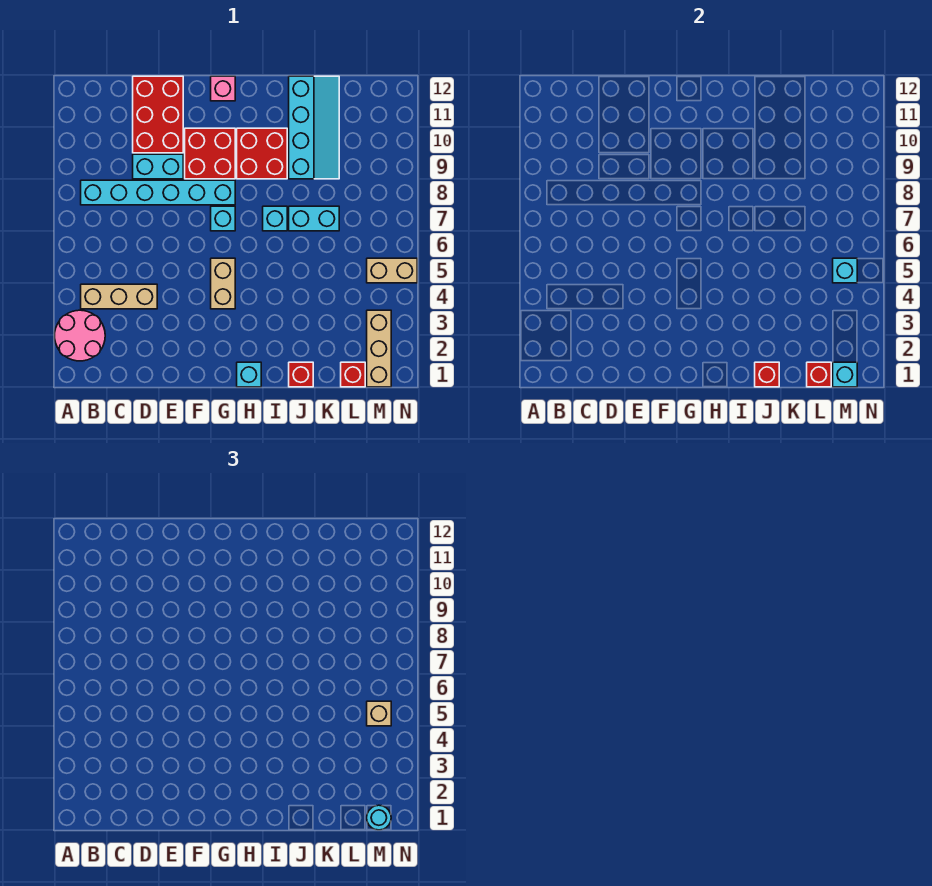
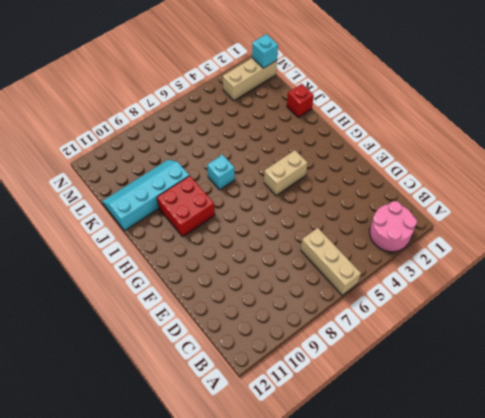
tan 1x3 brick [301,228,361,295] -> tan 1x3 brick moved to [81,284,157,309]
none -> cyan 1x6 brick [81,180,235,205]
none -> cyan 1x2 brick [133,154,183,179]
none -> red 2x3 brick [133,76,183,153]

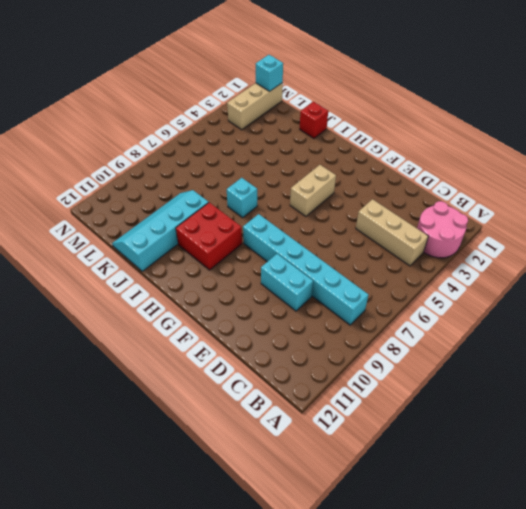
none -> red 2x3 brick [133,76,183,153]
none -> red 2x2 brick [185,128,235,179]
none -> cyan 1x1 brick [211,206,235,231]

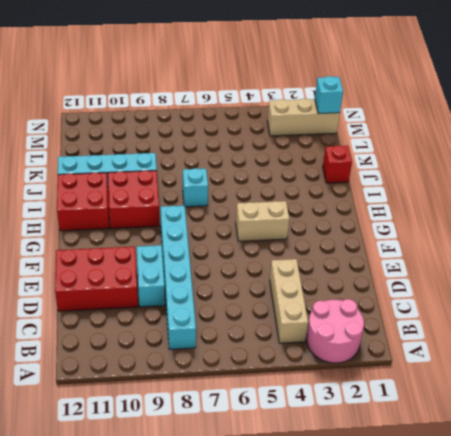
red 2x2 brick [57,172,109,231] -> red 2x2 brick moved to [185,128,235,179]
none -> cyan 1x1 brick [211,206,235,231]
none -> pink 1x1 brick [211,76,235,101]
none -> cyan 1x1 brick [237,362,261,387]

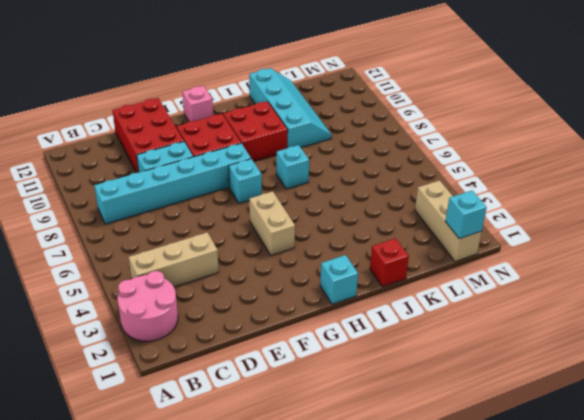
none -> cyan 1x2 brick [289,206,339,231]
none -> red 1x1 brick [341,362,365,387]
none -> tan 1x2 brick [367,258,417,283]

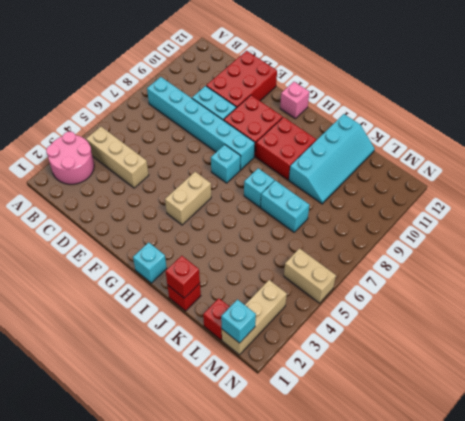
none -> red 1x1 brick [807,362,831,387]
none -> cyan 1x1 brick [833,258,857,283]
none -> cyan 1x1 round brick [367,805,391,830]

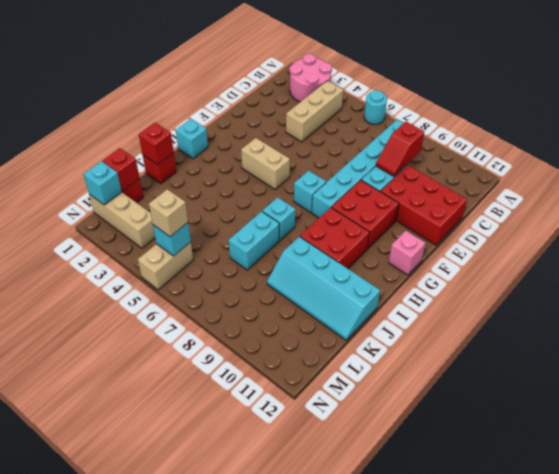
cyan 1x1 round brick [364,90,387,124] -> cyan 1x1 round brick moved to [367,805,391,830]
red 1x2 slope [376,122,424,176] -> none

